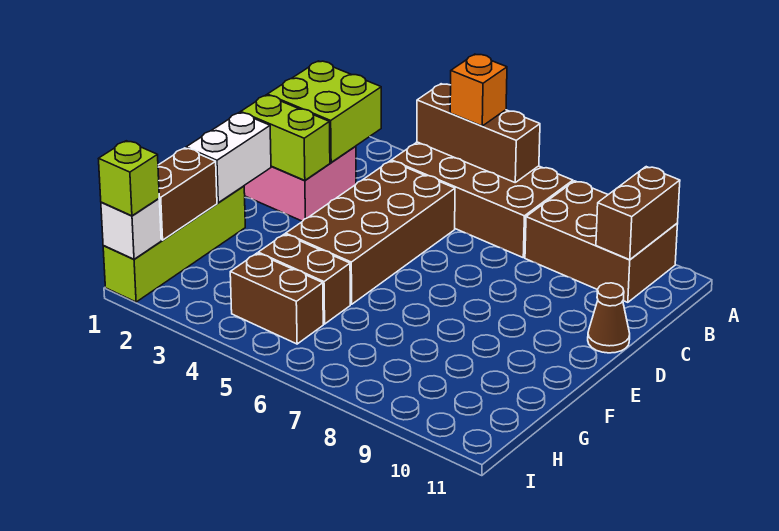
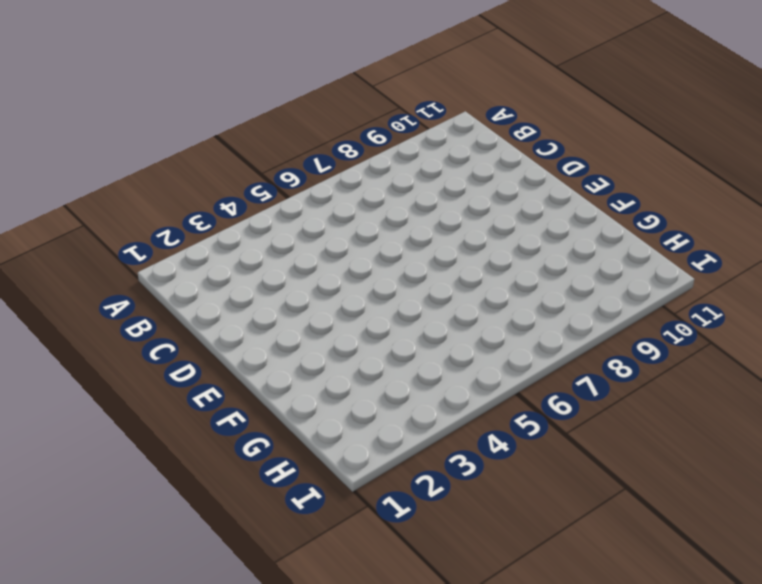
none -> brown 2x4 brick [391,142,573,258]
none -> brown 2x3 brick [525,181,678,302]
none -> pink 2x2 brick [244,146,356,221]

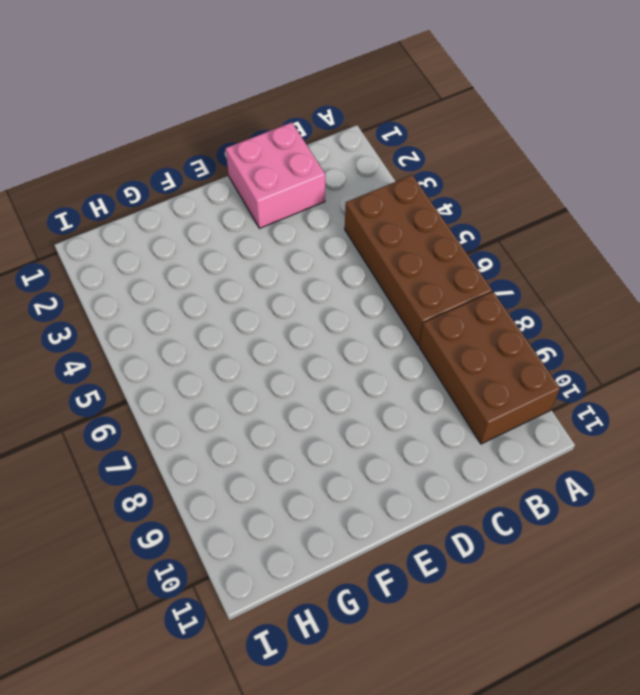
none -> brown 2x4 brick [286,161,455,304]
none -> brown 1x1 cone [588,283,630,353]
none -> lime 1x4 brick [103,186,245,302]

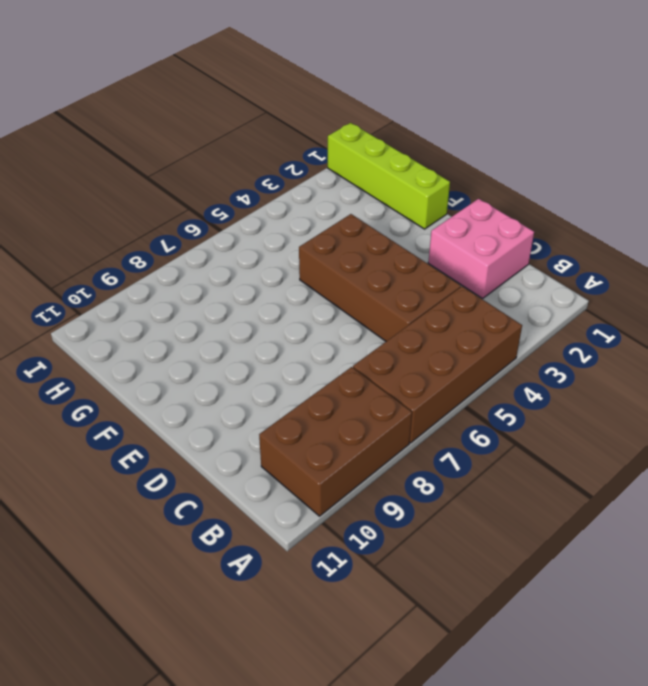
none -> brown 1x1 cone [588,283,630,353]
none -> brown 1x2 brick [258,234,350,324]
none -> brown 1x2 brick [230,253,323,344]

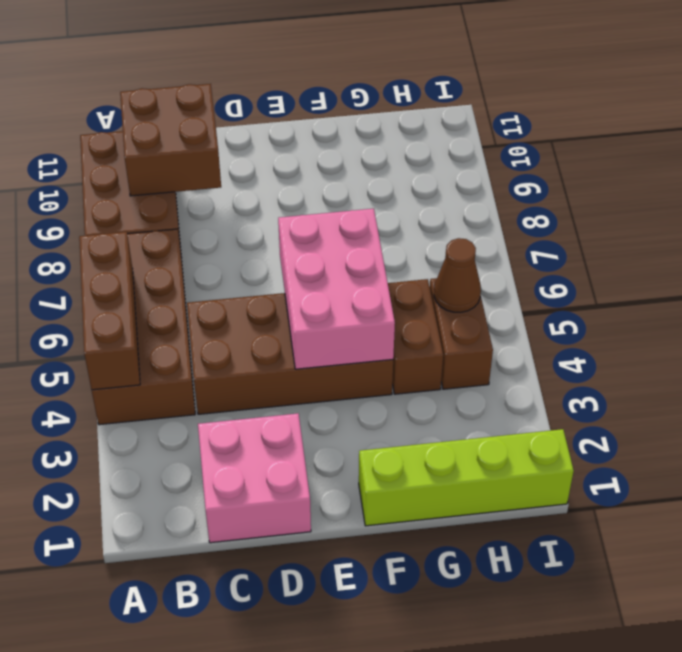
brown 2x2 brick [120,84,221,196] -> brown 1x2 brick [596,167,680,260]
pink 2x3 brick [278,209,395,369] -> none
brown 1x1 cone [434,238,481,312] -> brown 1x1 cone moved to [588,283,630,353]
none -> lime 2x2 brick [267,61,381,163]
none -> lime 1x2 brick [241,95,330,181]
none -> white 1x2 brick [186,112,271,203]

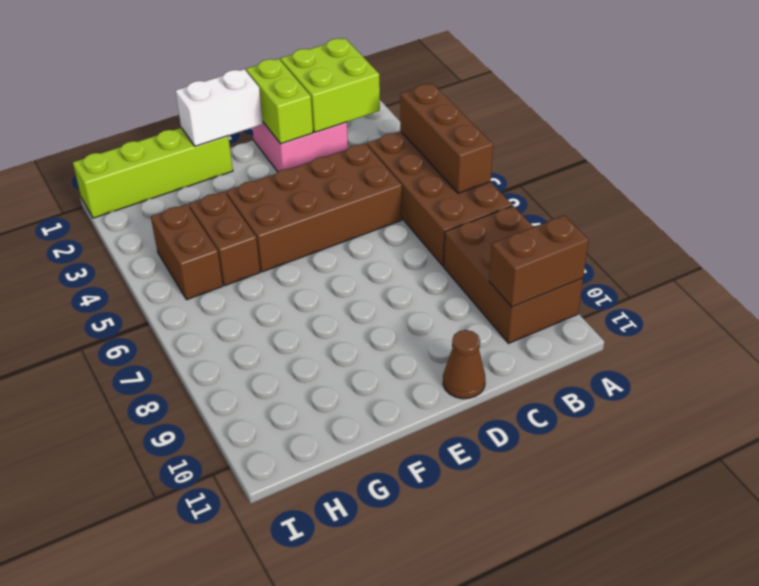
none -> brown 1x2 brick [158,148,217,240]
none -> white 1x1 brick [101,199,161,259]
none -> orange 1x1 brick [450,54,507,126]

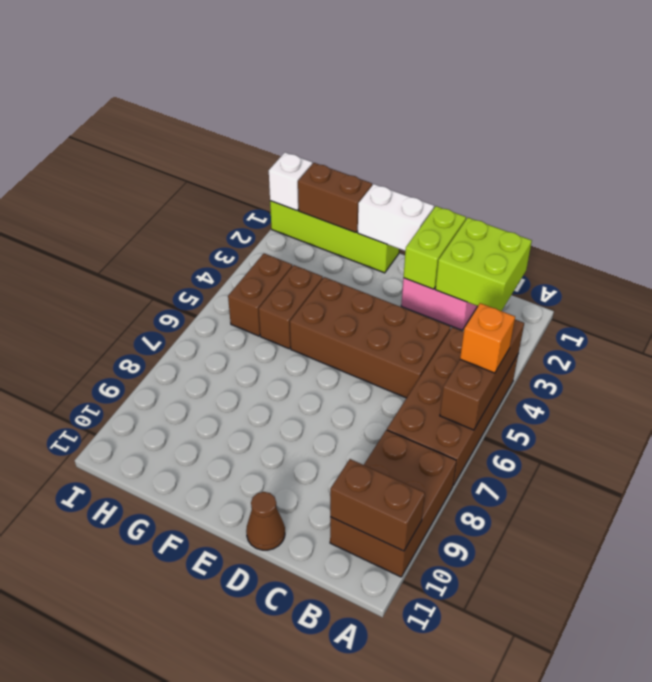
none -> lime 1x1 brick [98,141,159,216]

